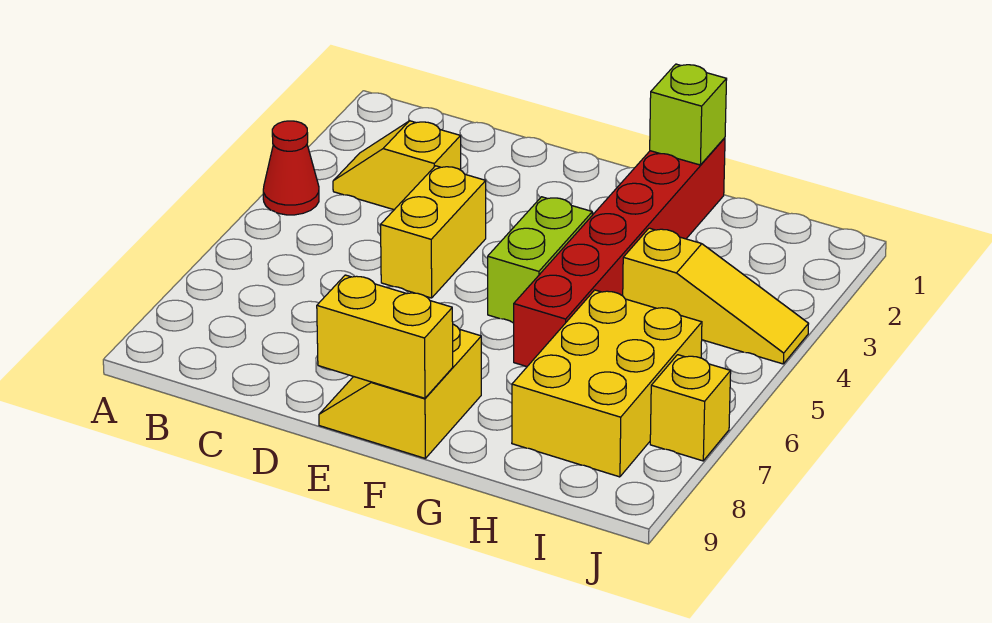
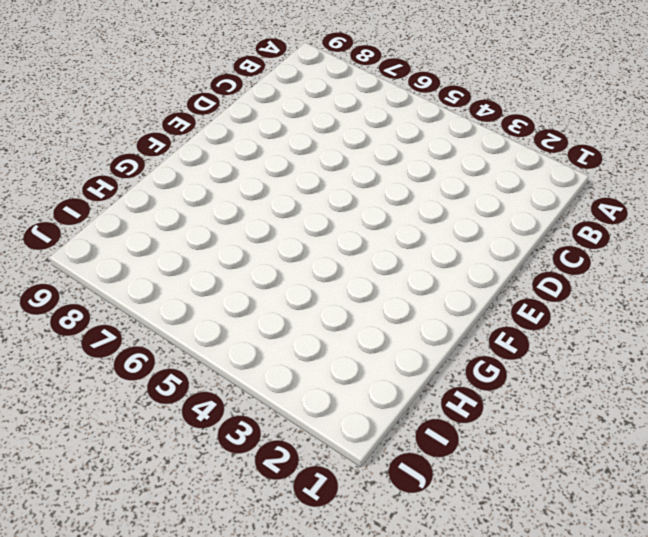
none -> red 1x1 cone [263,121,319,215]
none -> yellow 1x2 slope [333,121,461,210]

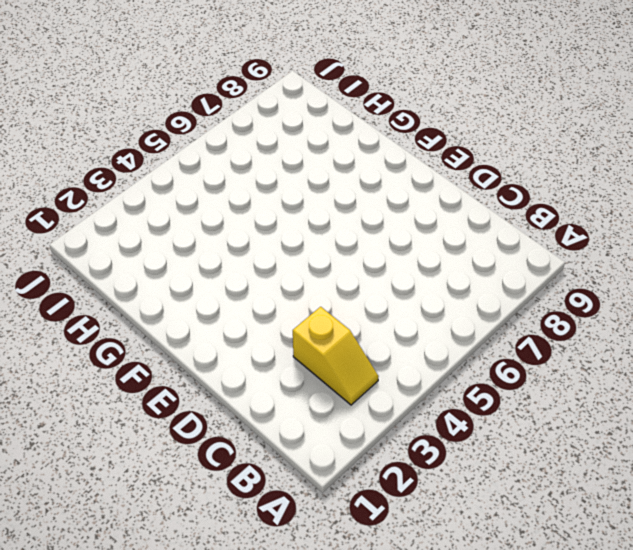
none -> red 1x1 cone [263,121,319,215]
none -> yellow 1x2 brick [381,166,486,298]

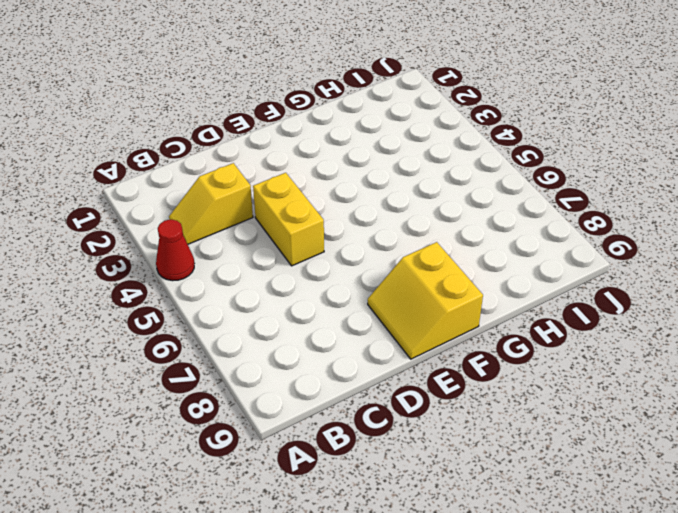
none -> lime 1x2 brick [488,197,592,323]
none -> red 1x6 brick [514,138,725,367]

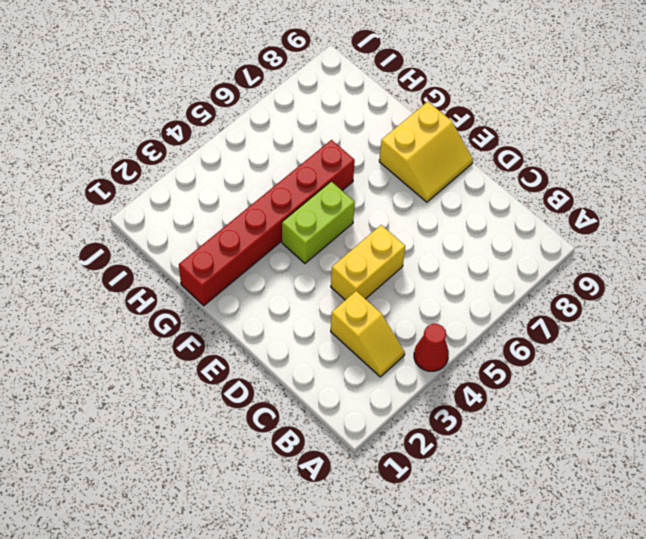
none -> yellow 1x3 slope [623,228,808,364]
none -> yellow 2x3 brick [512,290,702,477]

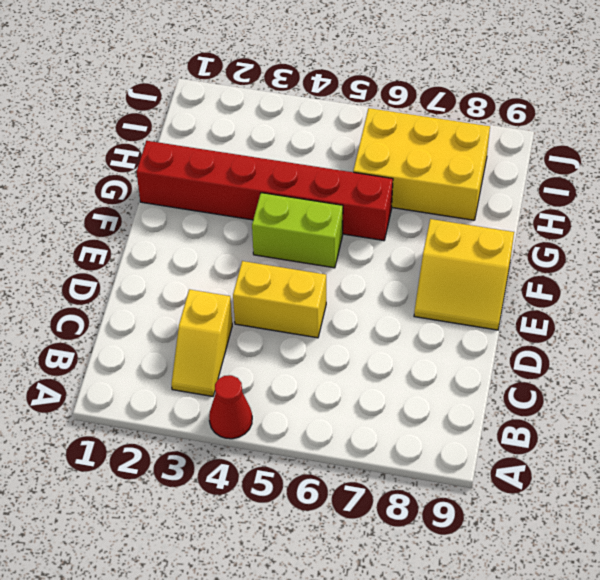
none -> yellow 1x3 slope [623,228,808,364]
none -> yellow 1x1 brick [650,355,731,461]

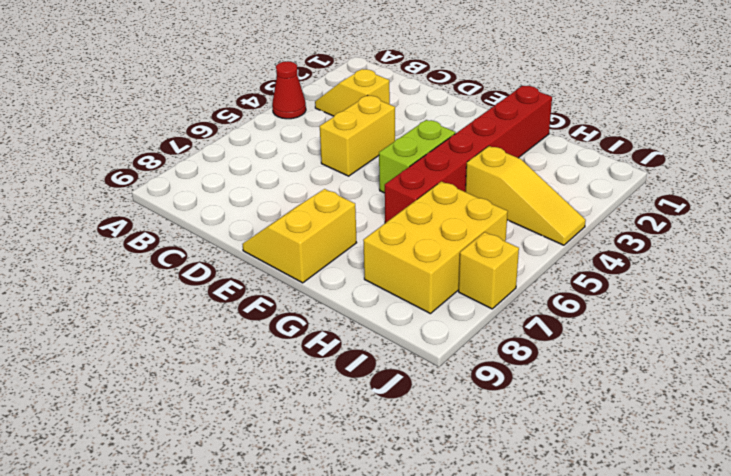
none -> yellow 1x2 brick [317,275,453,398]
none -> lime 1x1 brick [650,64,727,165]

